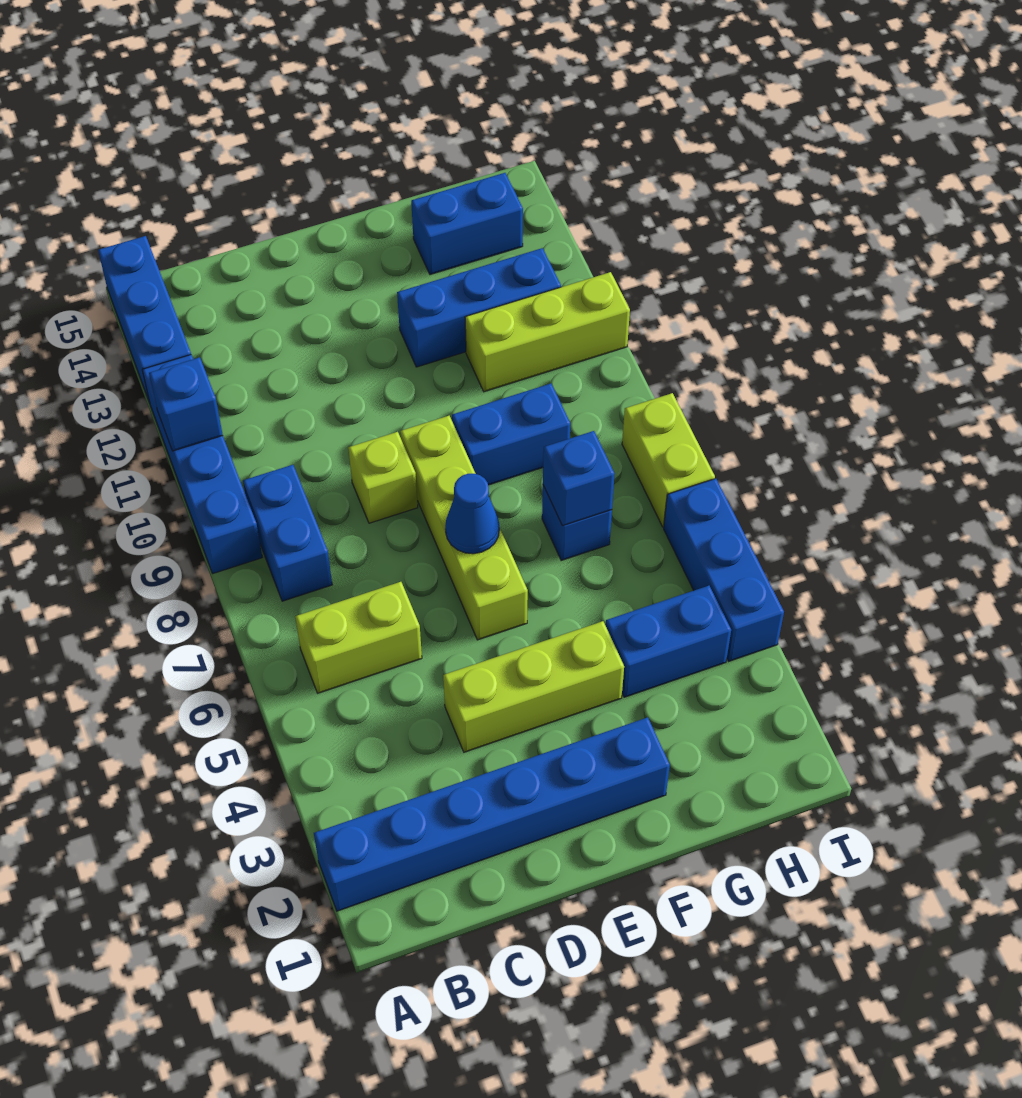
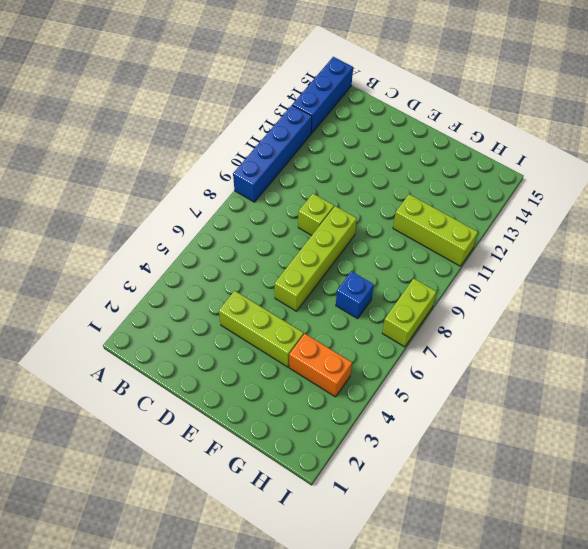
orange 1x2 brick [289,334,352,397] -> blue 1x2 brick [606,586,731,697]
none -> blue 1x6 brick [314,717,670,911]
none -> lime 1x2 brick [295,582,422,693]
none -> blue 1x2 brick [243,465,332,601]

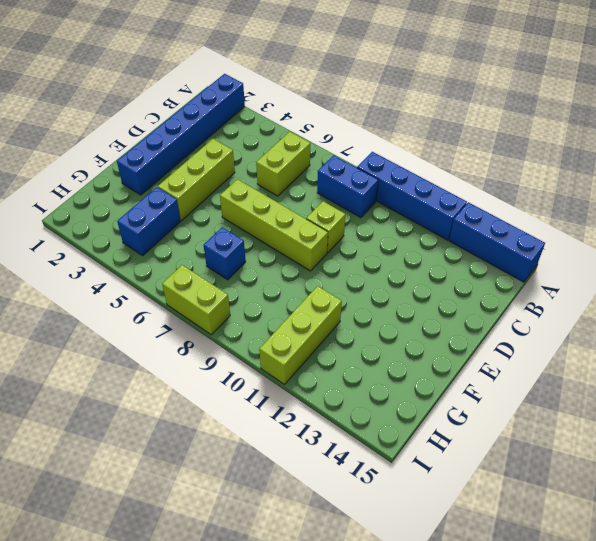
none -> blue 1x2 brick [452,384,570,485]
none -> blue 1x3 brick [397,248,561,367]
none -> blue 1x2 brick [411,173,523,275]

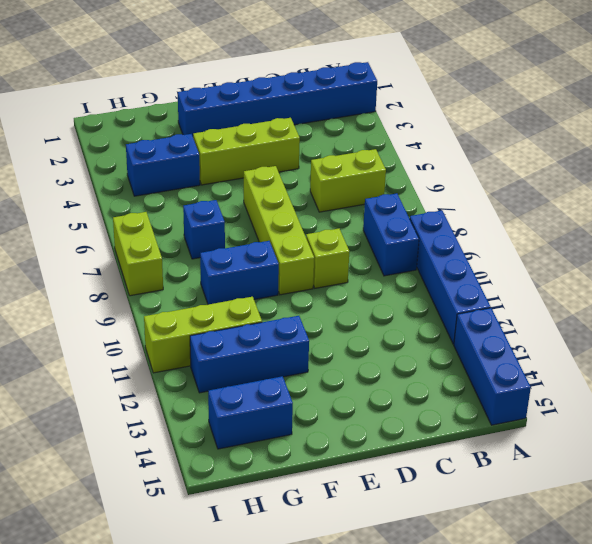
none -> blue 1x3 brick [664,479,784,661]
none -> blue 1x1 brick [149,357,223,451]
none -> blue 1x1 cone [445,474,499,554]

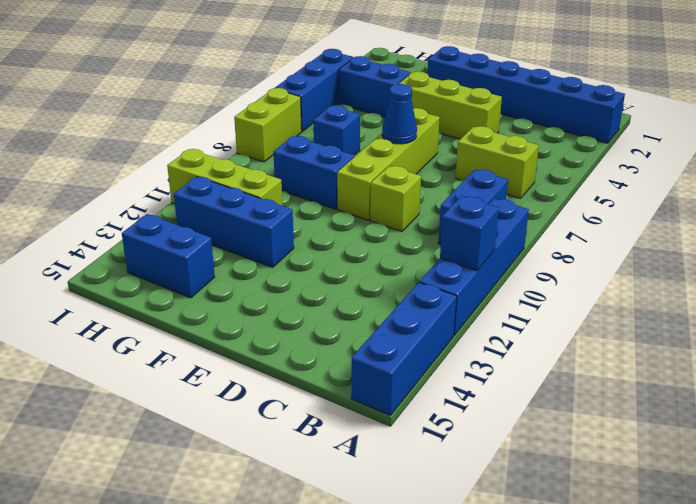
none -> blue 1x1 brick [543,431,615,526]

